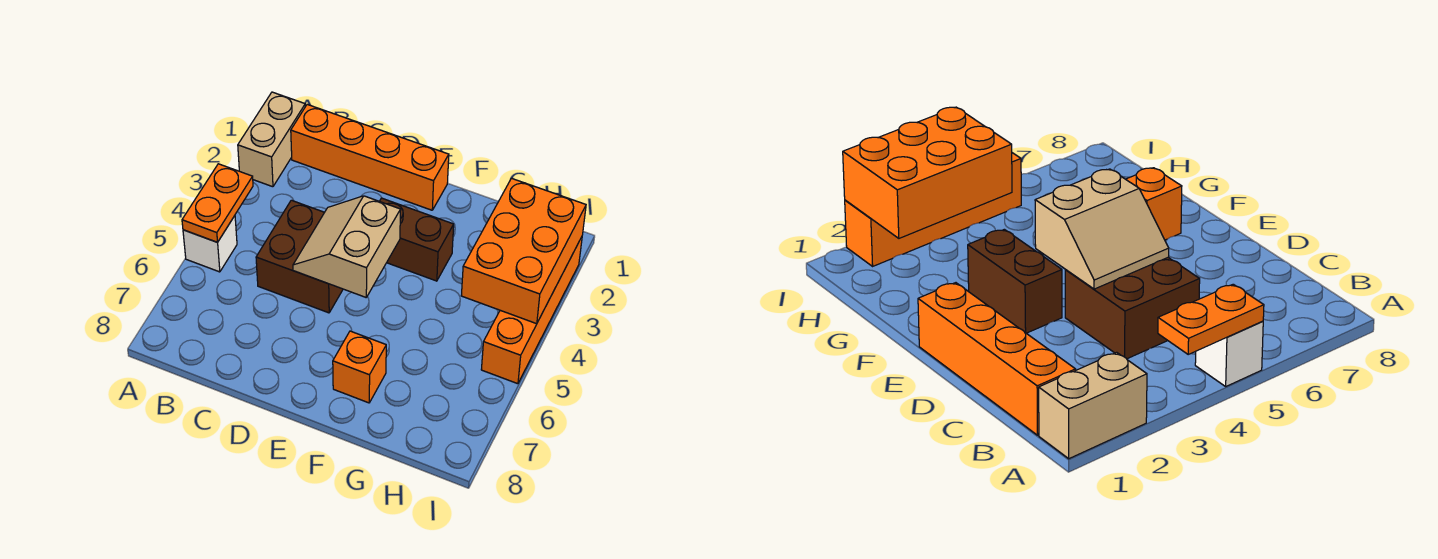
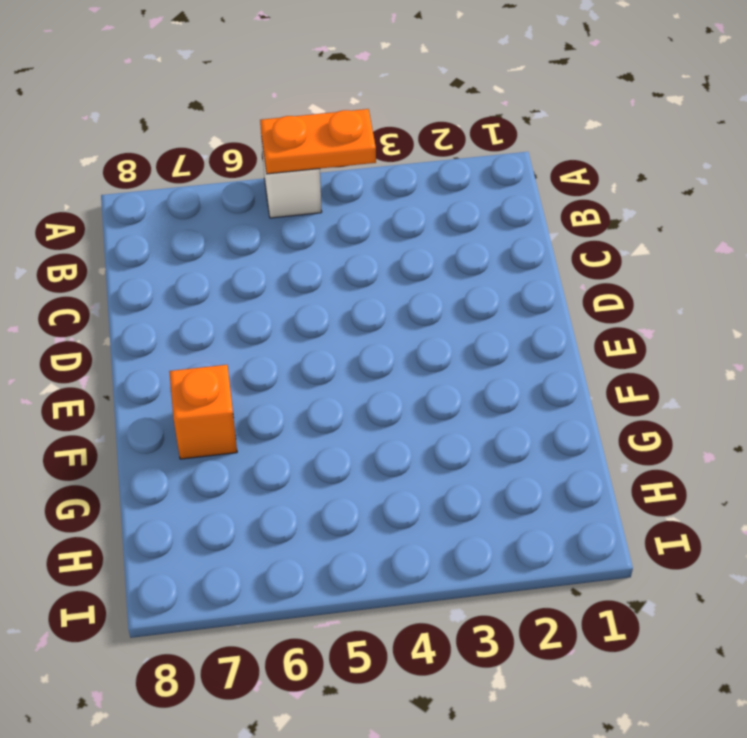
none -> tan 1x2 brick [238,92,305,187]
none -> orange 1x4 brick [291,104,449,210]

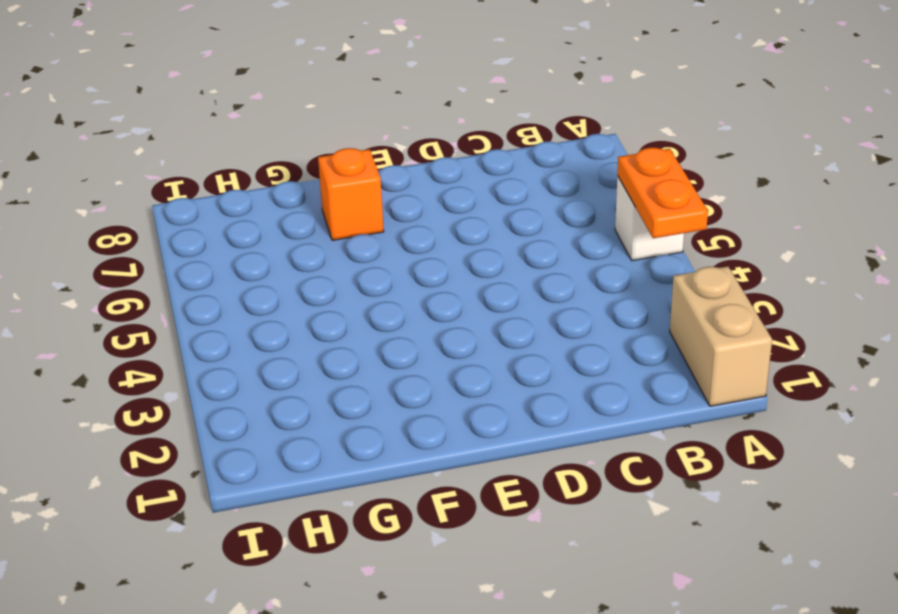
none -> orange 1x4 brick [291,104,449,210]
none -> brown 2x2 brick [256,200,343,313]

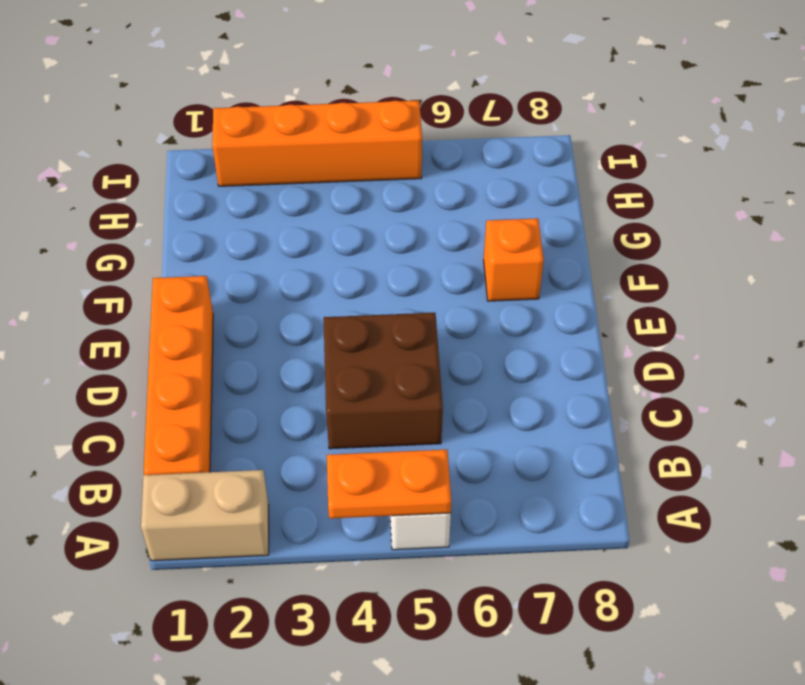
none -> brown 1x2 brick [380,198,454,281]
none -> tan 2x2 slope [293,196,401,297]

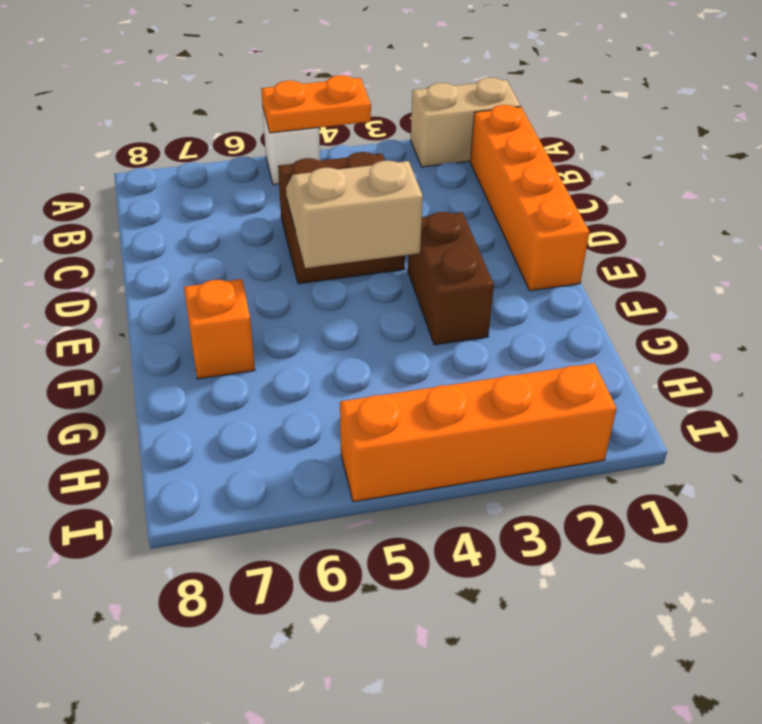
none -> orange 2x3 brick [461,178,586,324]

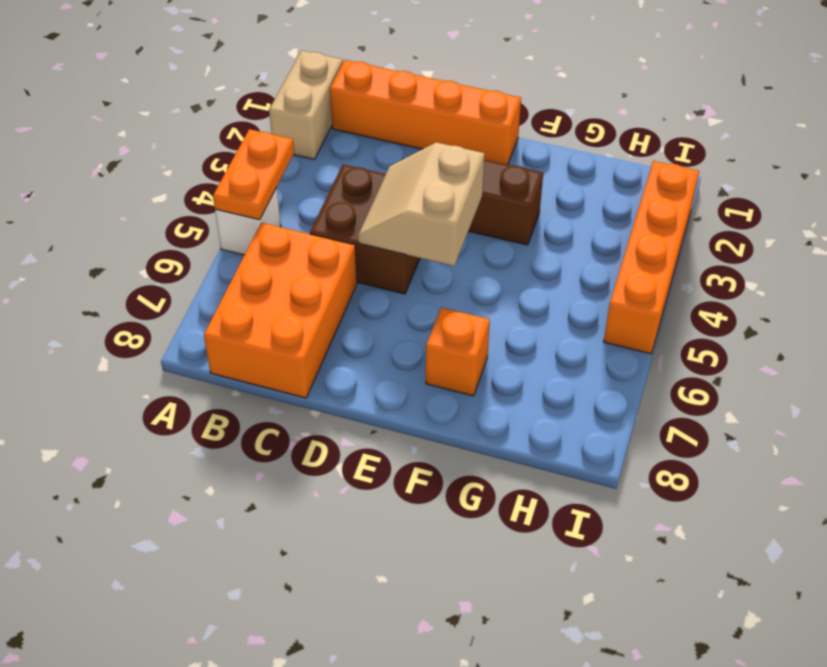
orange 2x3 brick [204,223,357,398] -> orange 2x3 brick moved to [461,178,586,324]

